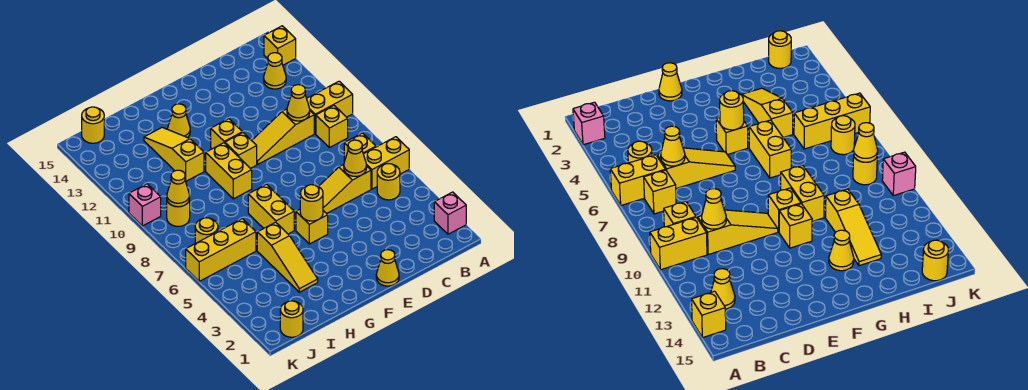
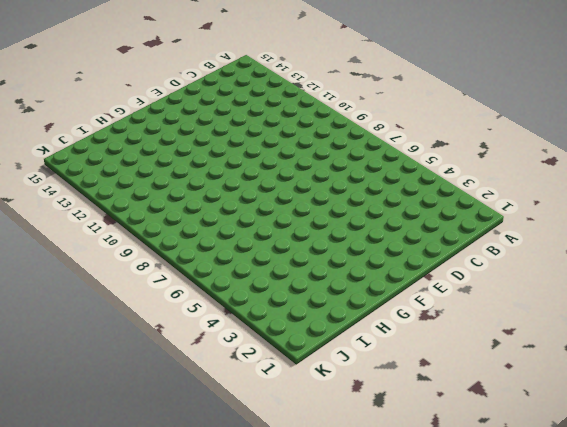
none -> pink 1x1 brick [434,192,466,234]
none -> yellow 1x2 brick [364,137,409,189]
none -> yellow 1x2 brick [307,81,353,134]

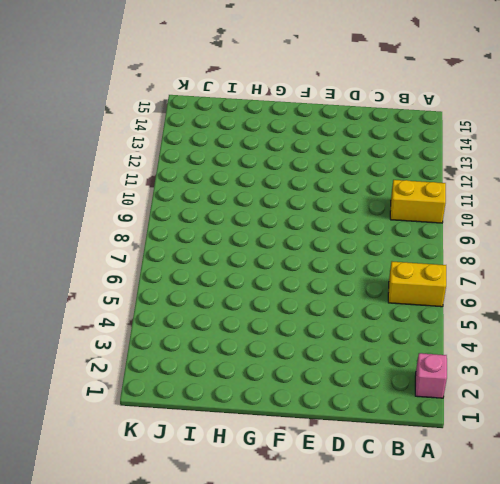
none -> yellow 1x1 brick [264,26,296,65]
none -> yellow 1x1 round brick [377,164,400,200]
none -> yellow 1x1 brick [344,133,376,162]

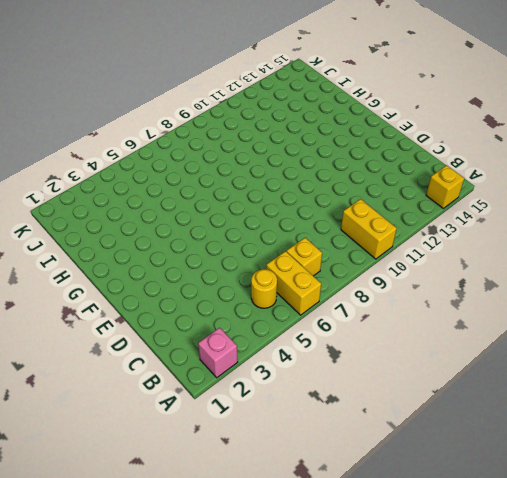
none -> yellow 1x1 brick [316,106,348,148]
none -> yellow 1x1 cone [264,53,286,89]
none -> yellow 1x3 slope [318,165,371,214]

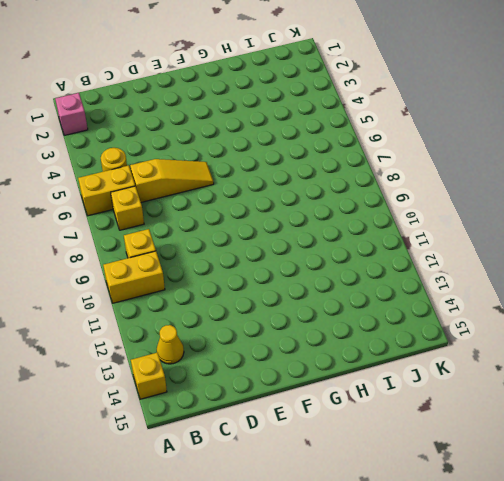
none -> yellow 1x3 slope [252,109,314,164]
none -> yellow 1x1 cone [376,250,399,286]
none -> yellow 1x1 brick [296,209,328,244]

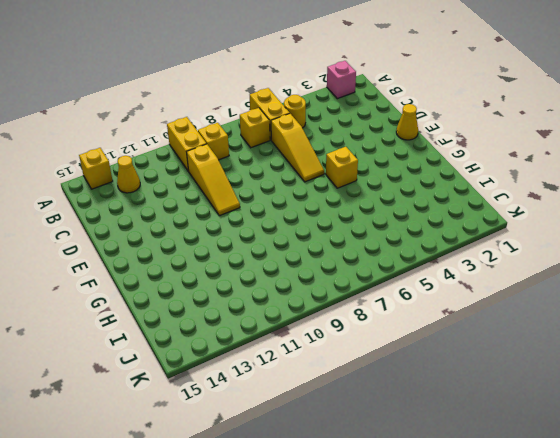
none -> yellow 1x1 brick [225,133,257,168]
none -> yellow 1x1 brick [211,119,242,149]
none -> yellow 1x2 brick [248,184,294,234]

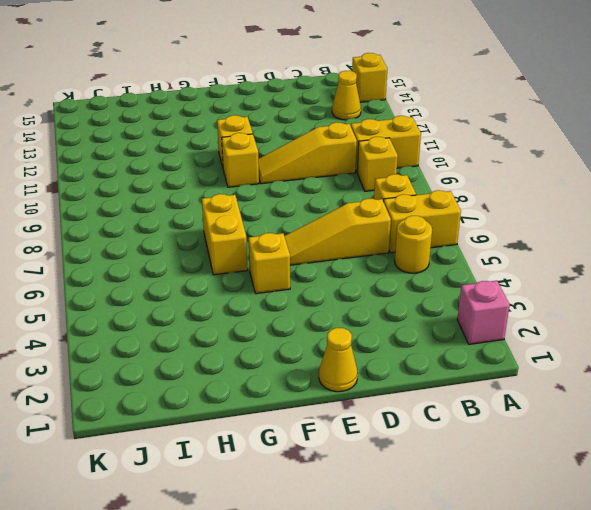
none -> yellow 1x2 brick [206,143,252,199]
none -> yellow 1x1 cone [168,104,190,137]
none -> yellow 1x3 slope [257,222,318,292]

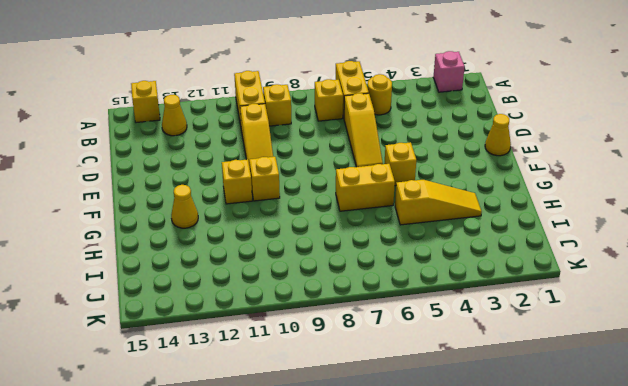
none -> yellow 1x2 brick [206,143,252,199]
none -> yellow 1x3 slope [144,127,204,181]
none -> yellow 1x3 brick [186,219,256,281]

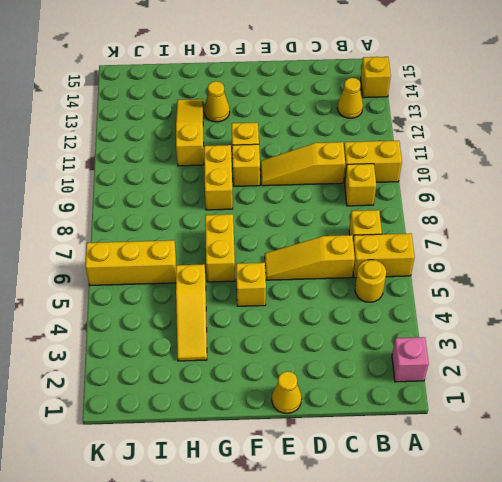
none -> yellow 1x1 round brick [280,301,303,337]
none -> yellow 1x1 round brick [195,218,218,243]
none -> yellow 1x1 round brick [167,199,190,226]

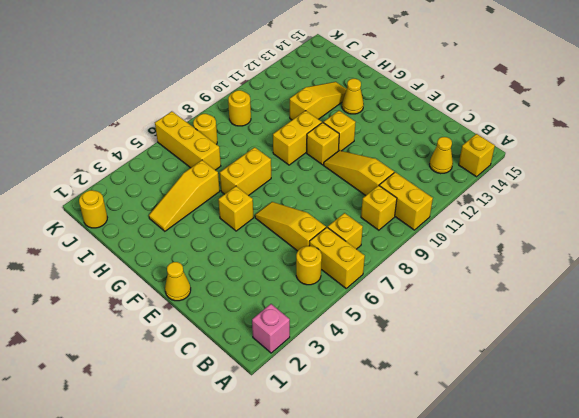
none -> yellow 1x1 round brick [82,107,104,143]
none -> pink 1x1 brick [129,184,161,226]
none -> yellow 1x1 cone [344,140,367,176]

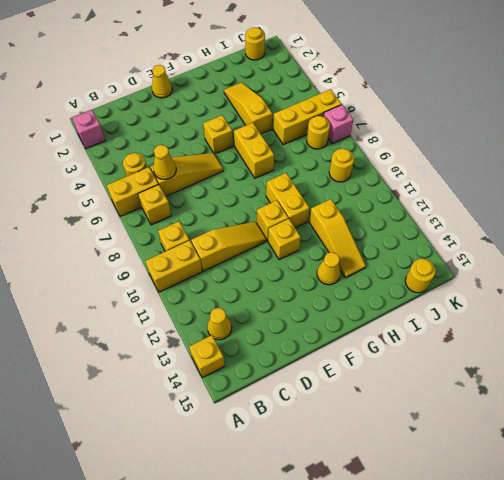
pink 1x1 brick [323,105,353,144] -> pink 1x1 brick moved to [129,184,161,226]
none -> yellow 1x1 cone [287,85,310,121]
none -> yellow 1x1 round brick [300,185,323,221]
none -> yellow 1x1 cone [167,170,190,207]

